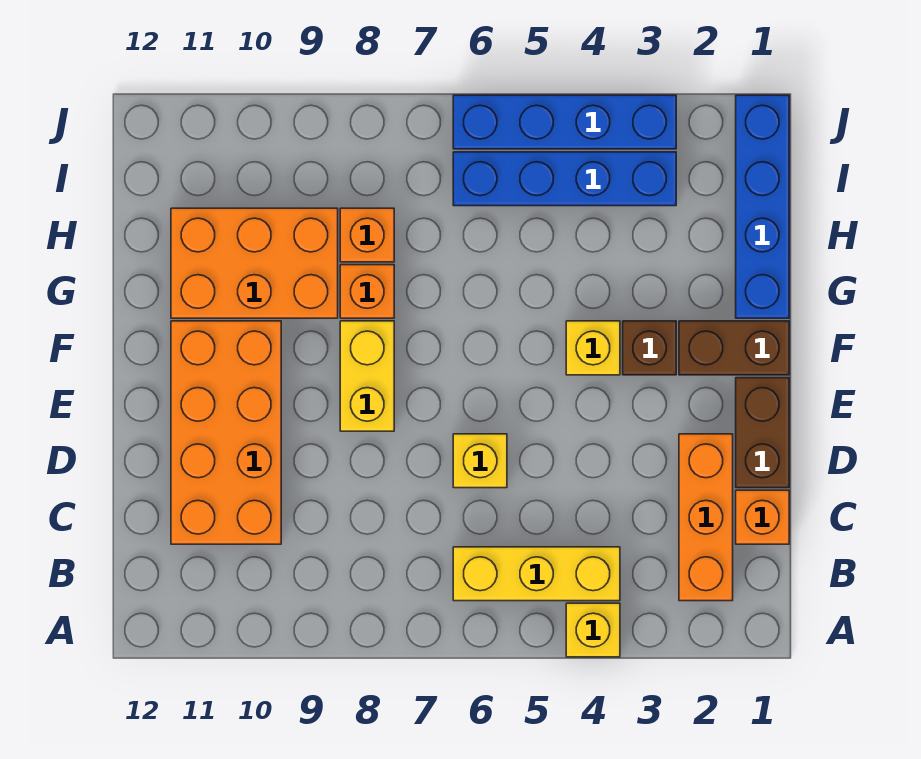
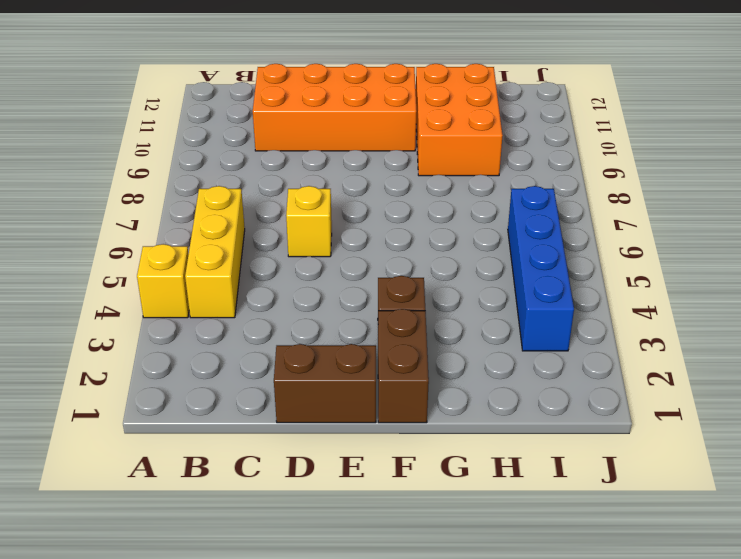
none -> orange 1x3 brick [679,434,733,601]
none -> orange 1x1 brick [736,490,789,544]
none -> yellow 1x2 brick [340,321,394,431]

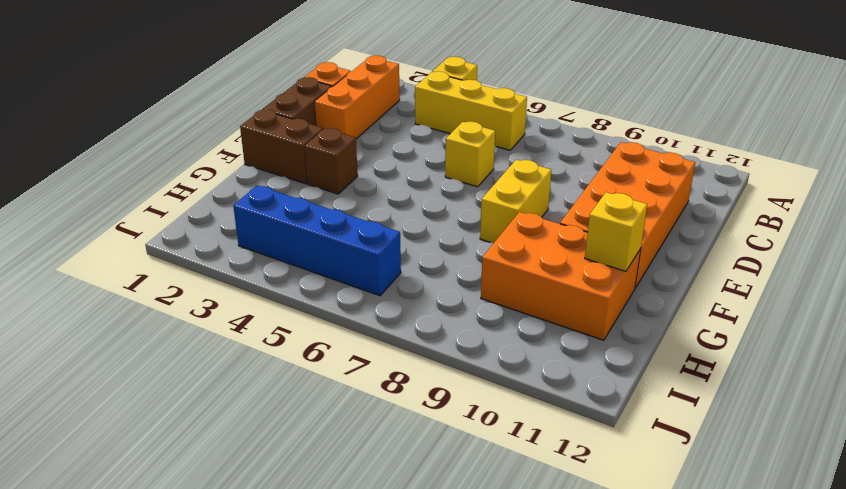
yellow 1x1 brick [585,192,647,271] -> yellow 1x1 brick moved to [566,321,620,375]
none -> blue 1x4 brick [736,95,789,318]
none -> orange 1x1 brick [340,265,394,318]
none -> orange 1x1 brick [340,208,394,262]

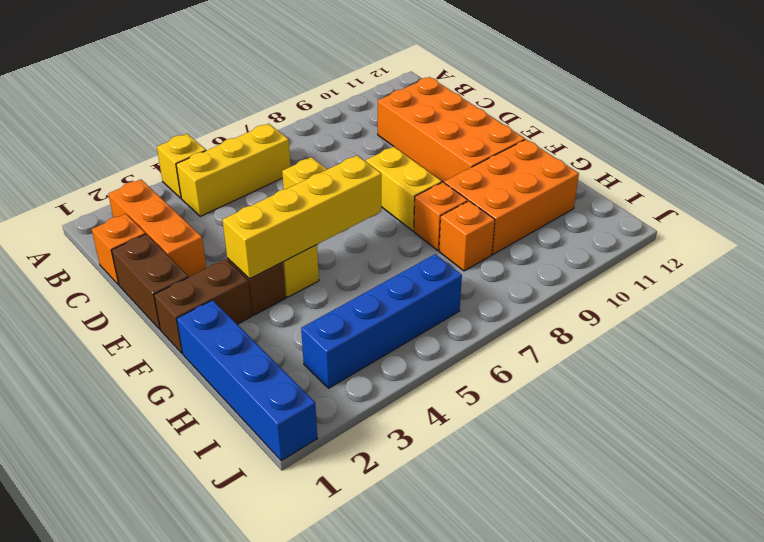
yellow 1x4 brick [223,155,381,279] -> none
none -> blue 1x4 brick [453,95,676,149]

